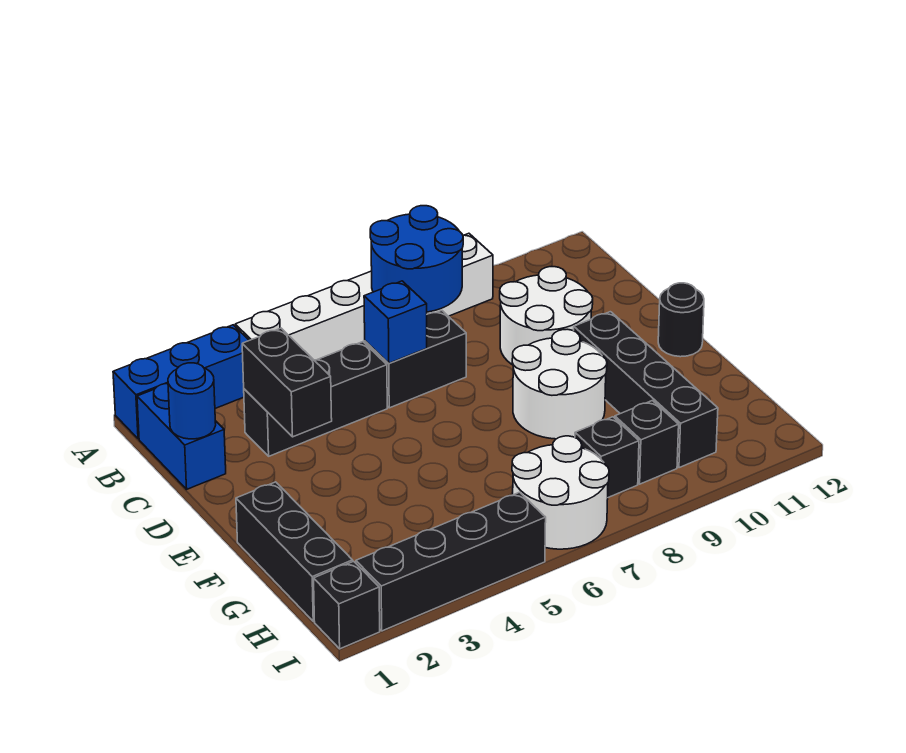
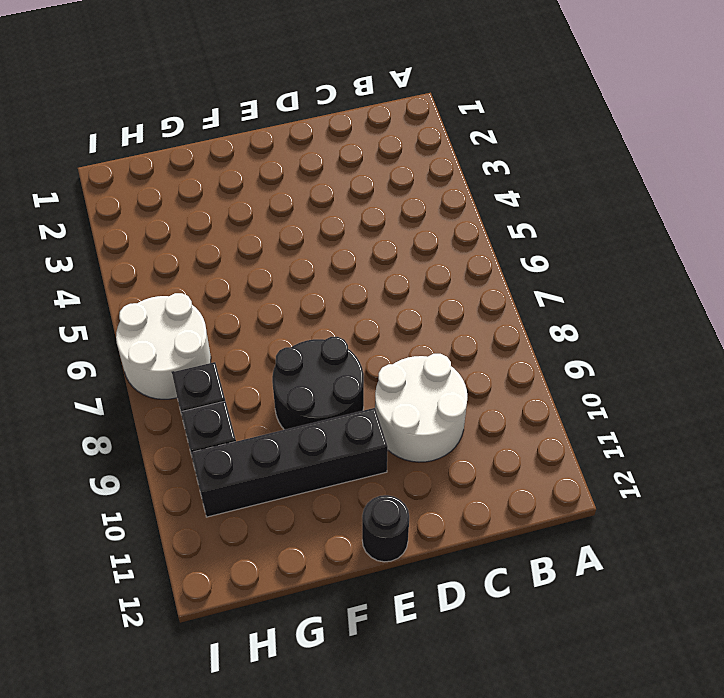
black 2x2 round brick [272,337,364,430] -> white 2x2 round brick [512,329,607,439]
none -> blue 1x3 brick [113,325,249,439]
none -> white 1x6 brick [235,233,493,360]
none -> blue 1x2 brick [137,383,226,489]

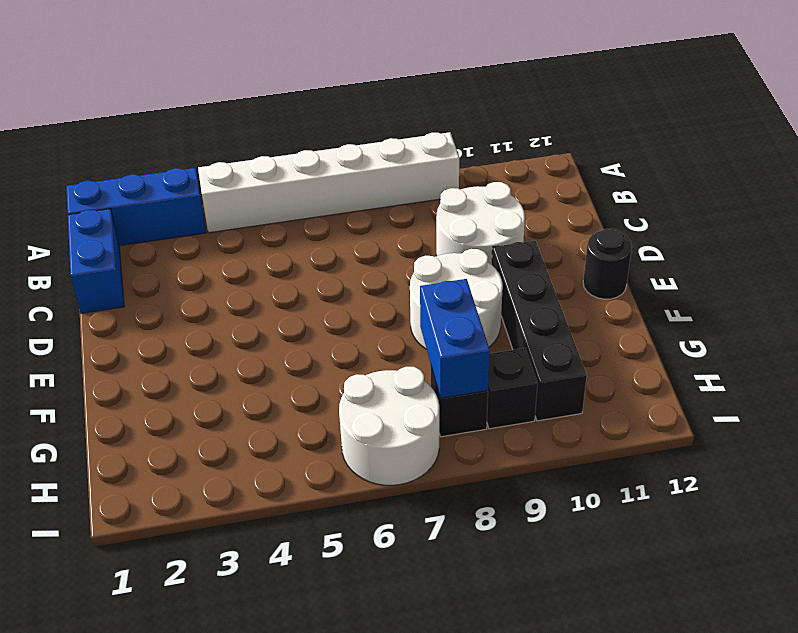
blue 1x2 brick [420,279,490,398] -> none
none -> black 1x3 brick [244,342,387,456]
none -> black 1x2 brick [365,311,466,408]
none -> black 1x3 brick [236,482,353,621]

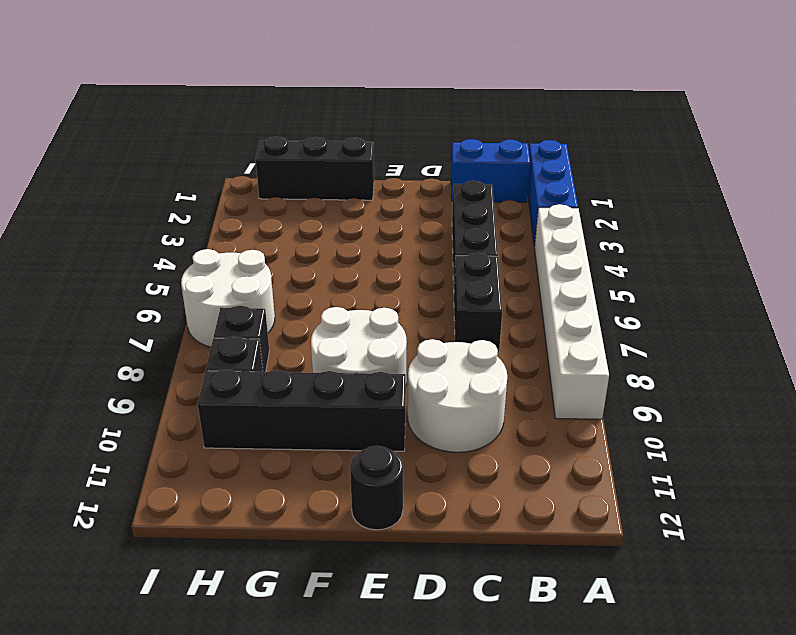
none -> black 1x1 brick [314,561,380,649]
none -> black 1x4 brick [356,492,546,631]
none -> blue 2x2 round brick [370,206,463,312]

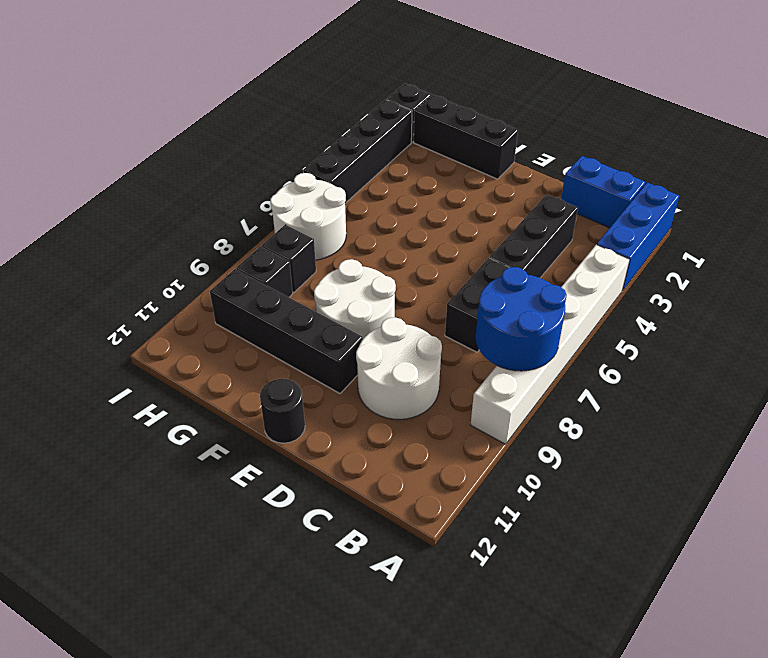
none -> blue 1x1 round brick [168,363,216,439]
none -> black 1x2 brick [242,328,332,437]
none -> blue 1x1 brick [364,281,427,363]

